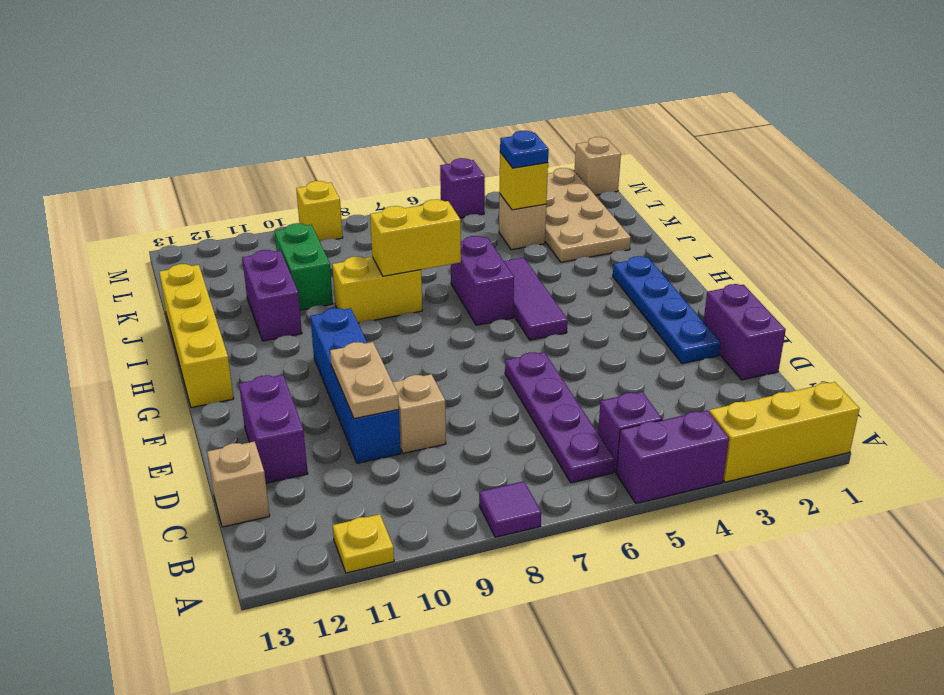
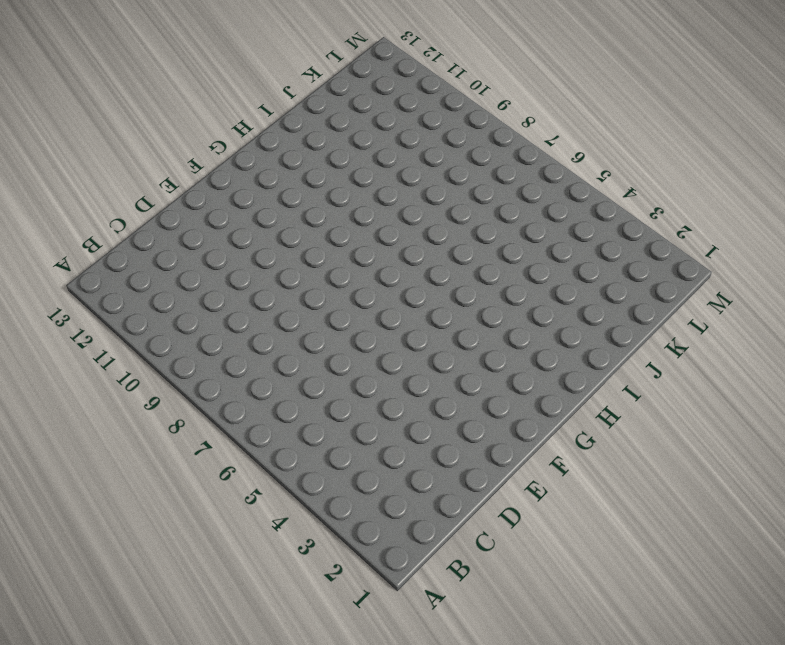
none -> yellow 1x3 brick [709,382,860,482]
none -> purple 1x2 brick [616,410,729,504]
none -> purple 1x1 tile [479,481,541,537]

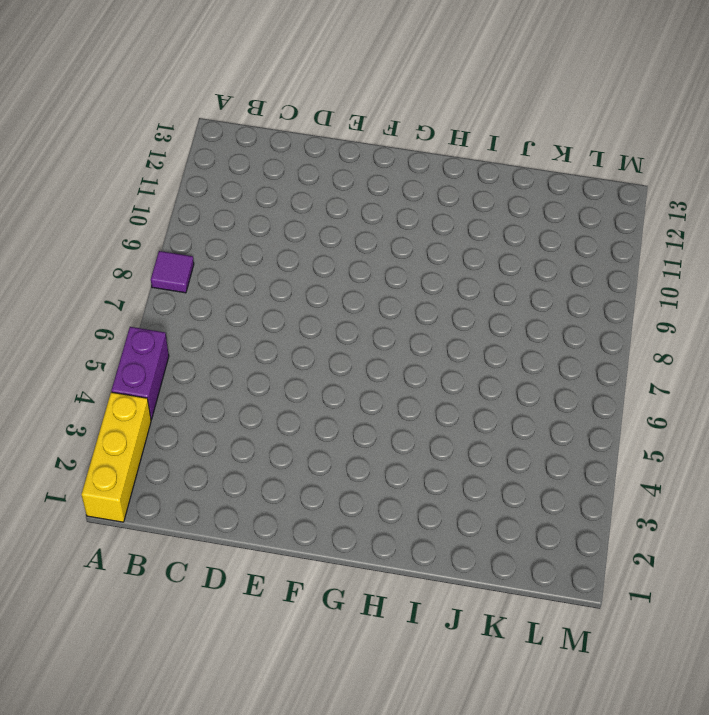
none -> yellow 1x1 plate [333,514,394,573]
none -> purple 1x1 brick [598,392,662,473]
none -> purple 1x4 plate [505,352,614,483]

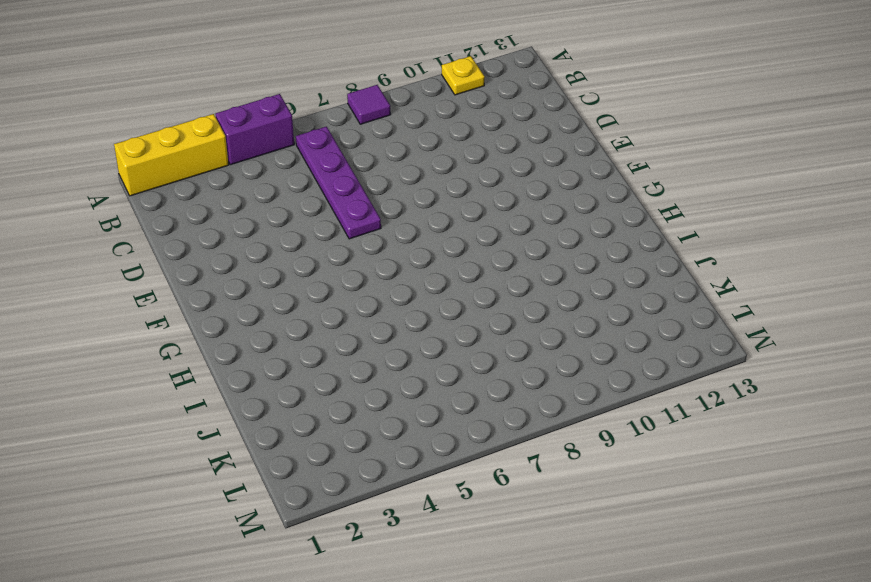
none -> purple 1x1 brick [598,392,662,473]
none -> tan 1x1 brick [207,441,270,527]
none -> purple 1x2 brick [703,284,786,380]

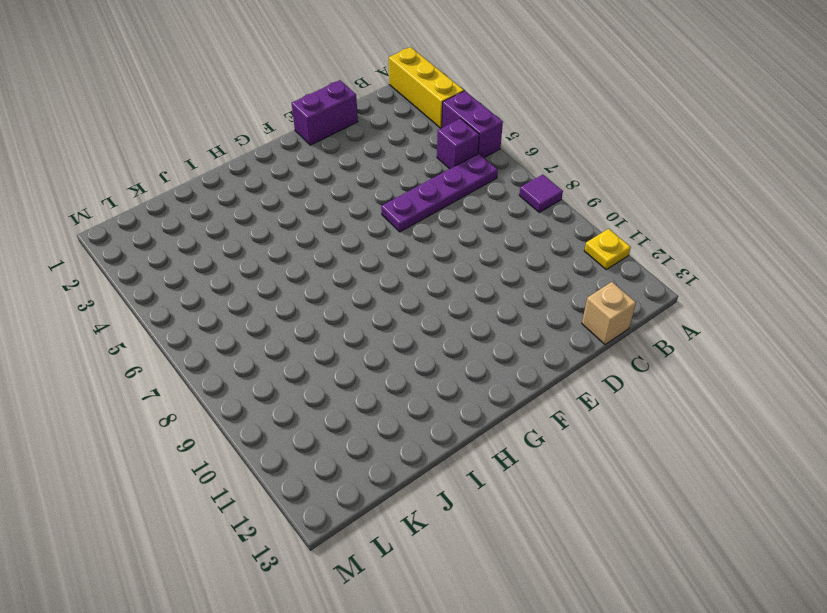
none -> tan 1x1 brick [393,374,446,453]
none -> blue 1x4 brick [310,308,401,463]
none -> purple 1x2 brick [239,375,308,483]

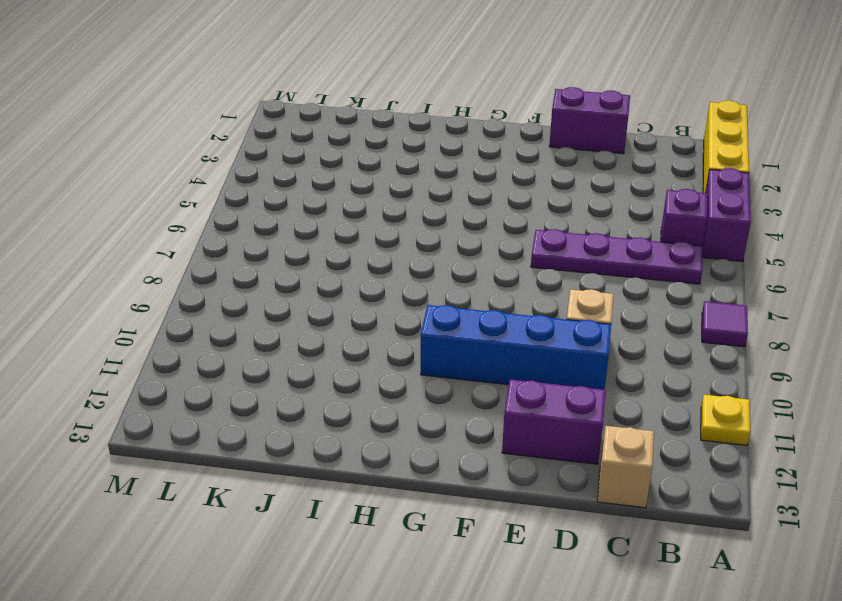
none -> blue 1x4 plate [613,256,721,364]
none -> purple 1x3 tile [504,257,568,340]
none -> yellow 1x4 brick [159,264,234,408]

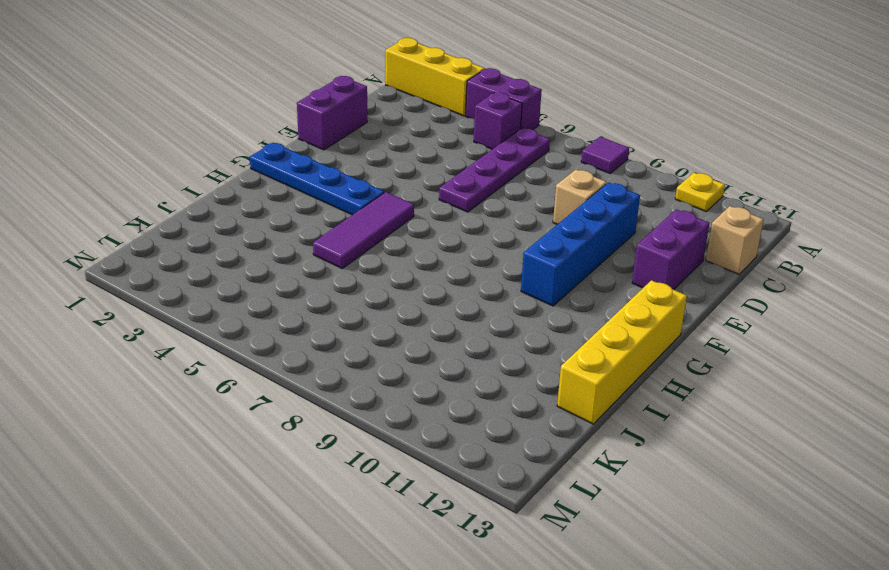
blue 1x4 plate [250,143,384,215] -> blue 1x4 plate turned to [613,256,721,364]
none -> purple 1x2 brick [451,236,514,325]
none -> yellow 1x2 brick [332,257,422,323]
none -> purple 1x2 brick [242,250,302,341]

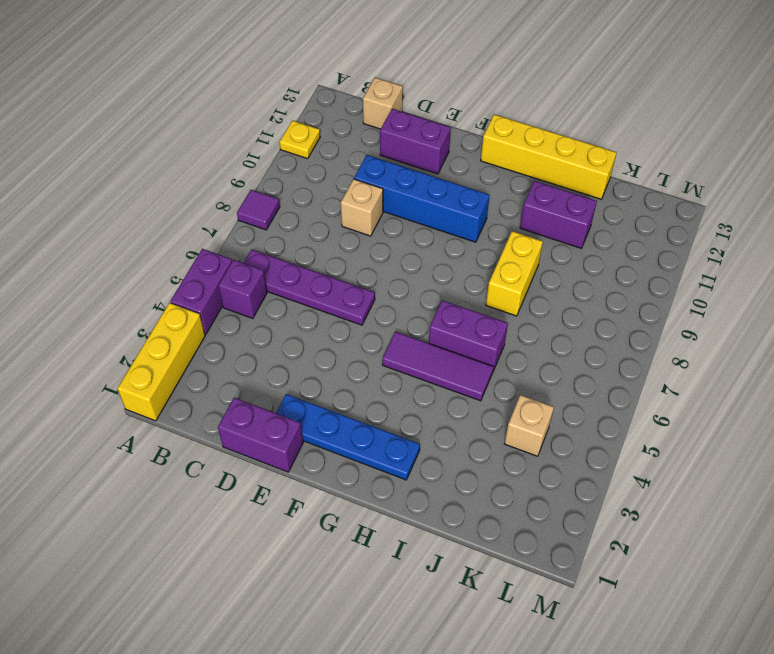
none -> tan 2x4 plate [545,168,631,262]
none -> green 1x2 brick [275,223,333,310]
none -> tan 1x1 brick [575,137,621,195]

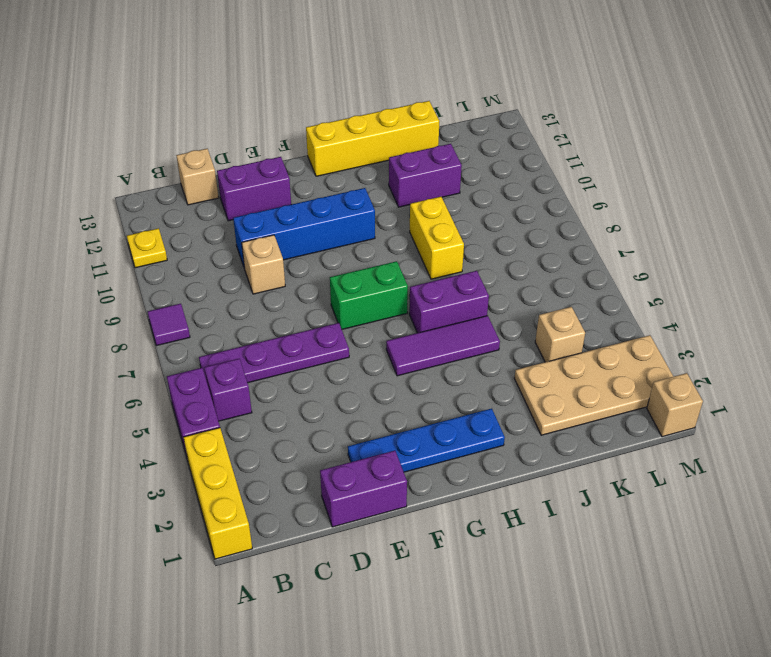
green 1x2 brick [330,261,408,329] -> green 1x2 brick moved to [275,223,333,310]
none -> purple 1x1 brick [440,158,485,218]
none -> yellow 1x1 brick [296,181,343,241]
none -> tan 1x2 plate [330,342,399,419]

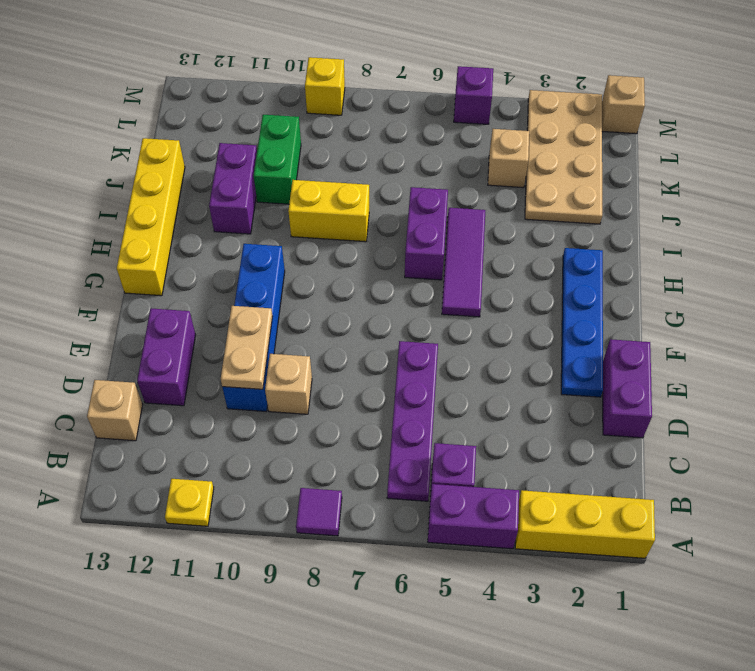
none -> yellow 1x2 brick [370,199,461,276]
none -> yellow 1x1 brick [499,152,548,210]
none -> blue 1x1 plate [500,131,549,168]

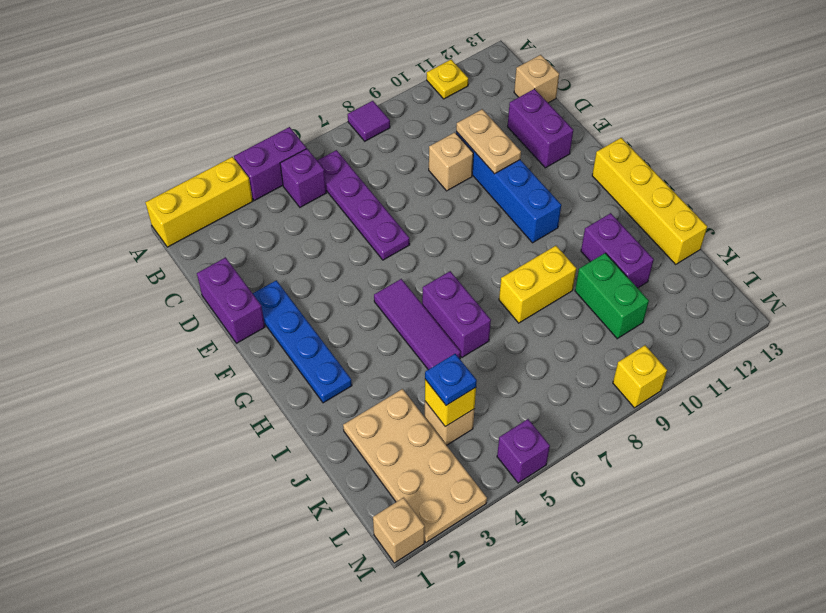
none -> yellow 1x2 brick [370,199,461,276]

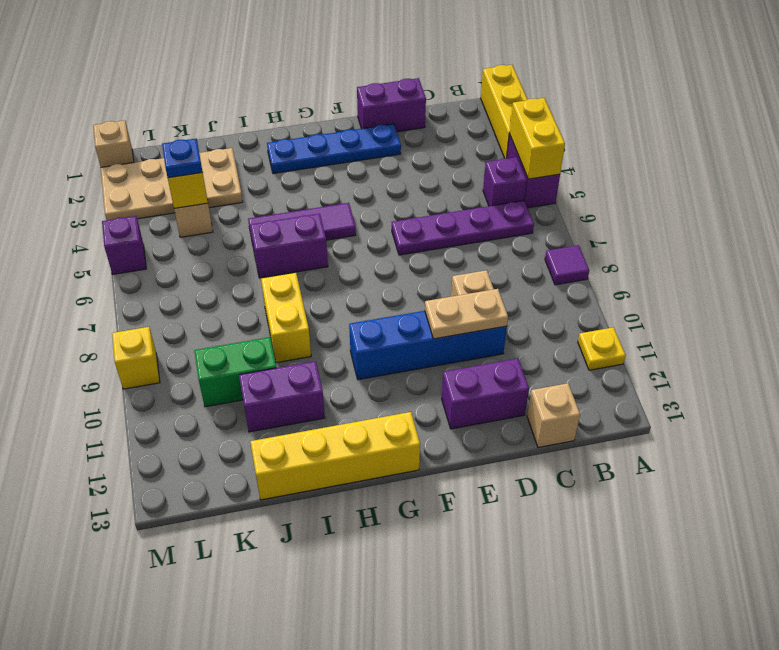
yellow 1x2 brick [510,98,565,179] -> yellow 1x2 brick moved to [370,199,461,276]

